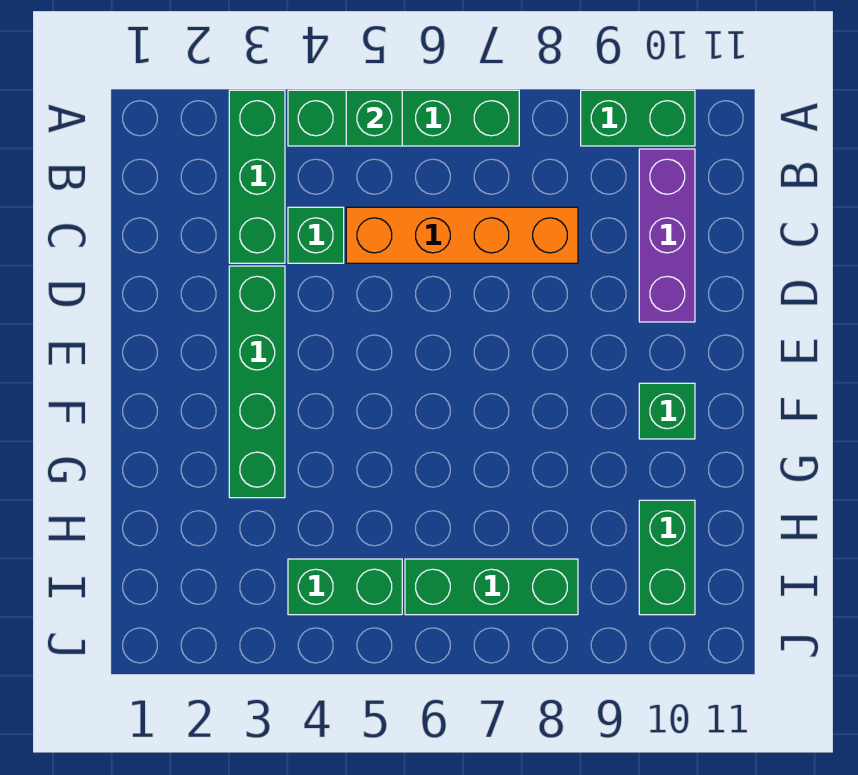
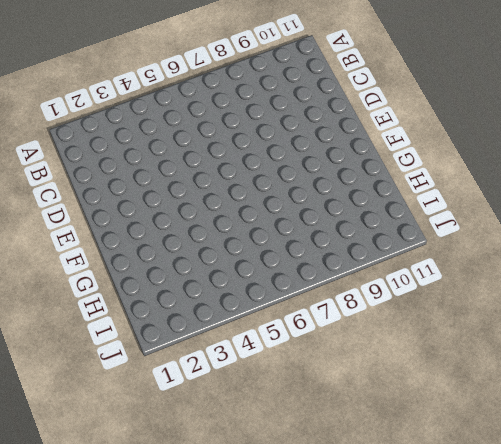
none -> green 1x3 brick [229,90,285,263]
none -> green 1x4 brick [288,90,519,146]
none -> green 1x2 brick [581,90,695,146]

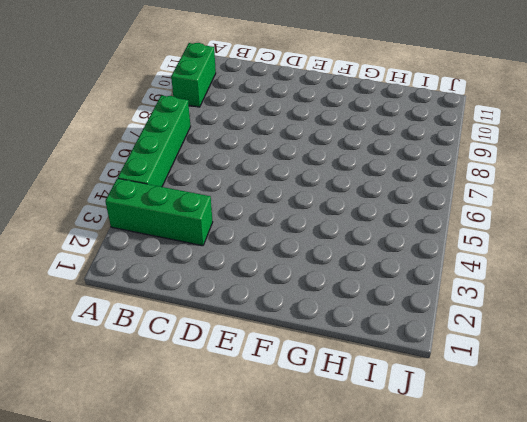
none -> purple 1x3 brick [639,149,695,322]
none -> green 1x1 brick [288,207,344,263]
none -> orange 1x4 brick [346,207,578,263]

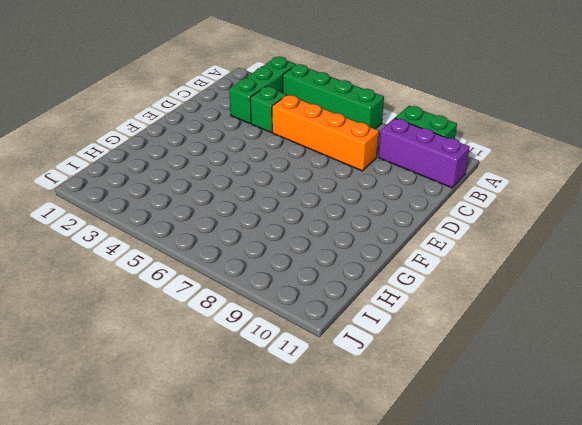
purple 1x3 brick [379,118,470,188] -> purple 1x3 brick turned to [639,149,695,322]
none -> green 1x4 brick [229,266,285,498]
none -> green 1x1 brick [639,383,695,439]
none -> green 1x2 brick [639,500,695,615]

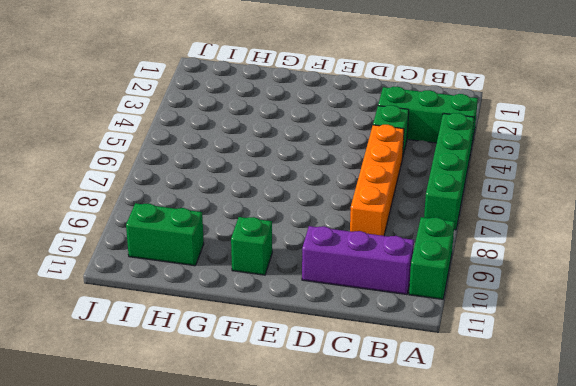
none -> green 1x4 brick [229,266,285,498]
none -> green 1x2 brick [288,559,402,615]
none -> green 1x3 brick [405,559,578,615]

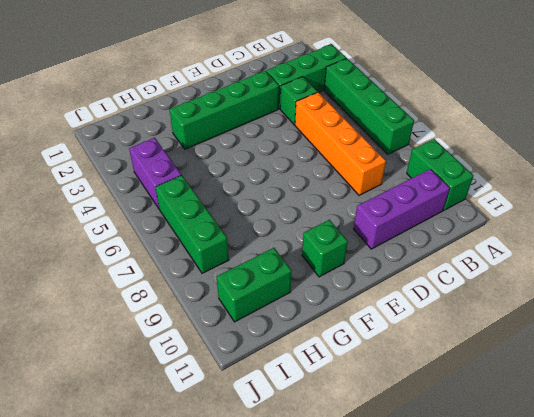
purple 1x2 brick [129,138,181,208] -> green 1x2 brick [288,559,402,615]
none -> green 1x1 brick [346,90,402,146]

